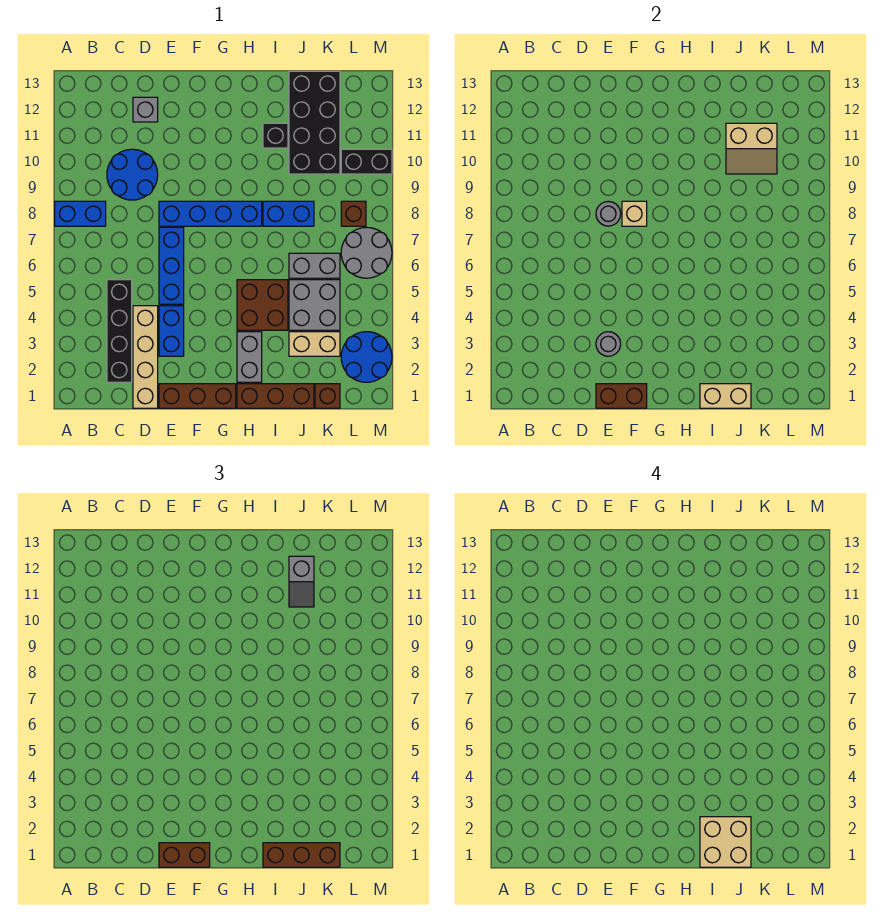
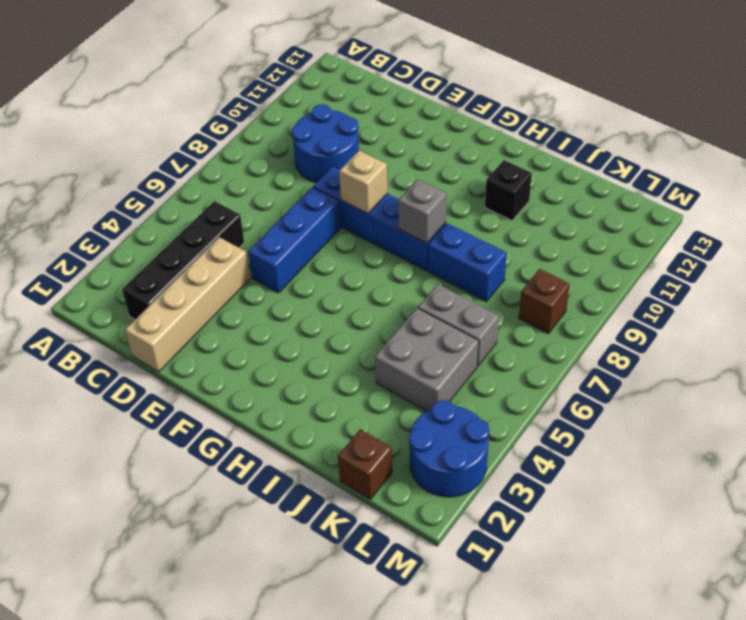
grey 1x1 brick [398,179,447,243] -> grey 1x1 brick moved to [133,97,158,122]
none -> blue 1x2 brick [55,201,106,226]
none -> brown 1x3 brick [159,384,236,408]
none -> blue 1x2 brick [159,306,184,356]
none -> brown 1x3 brick [237,384,314,408]

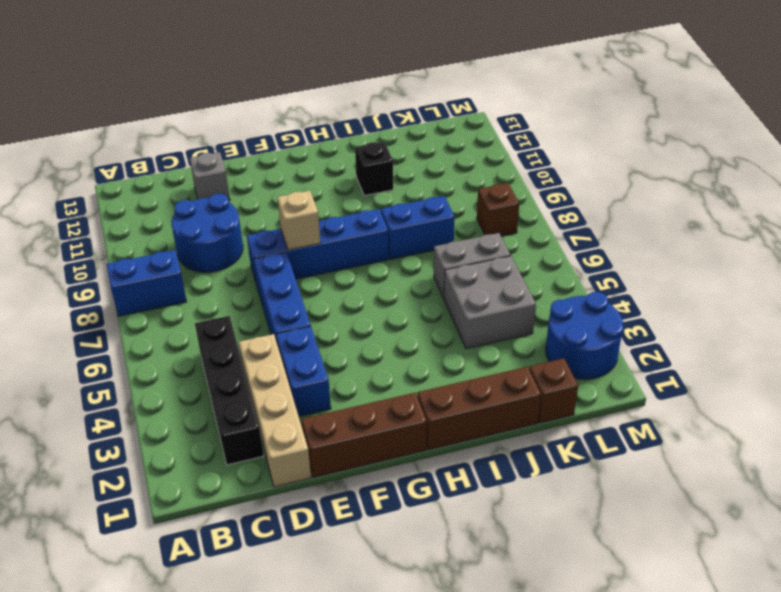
none -> grey 1x2 brick [237,332,262,382]
none -> brown 2x2 brick [237,280,288,330]
none -> tan 1x2 brick [289,332,340,356]
none -> black 2x4 brick [289,71,340,174]

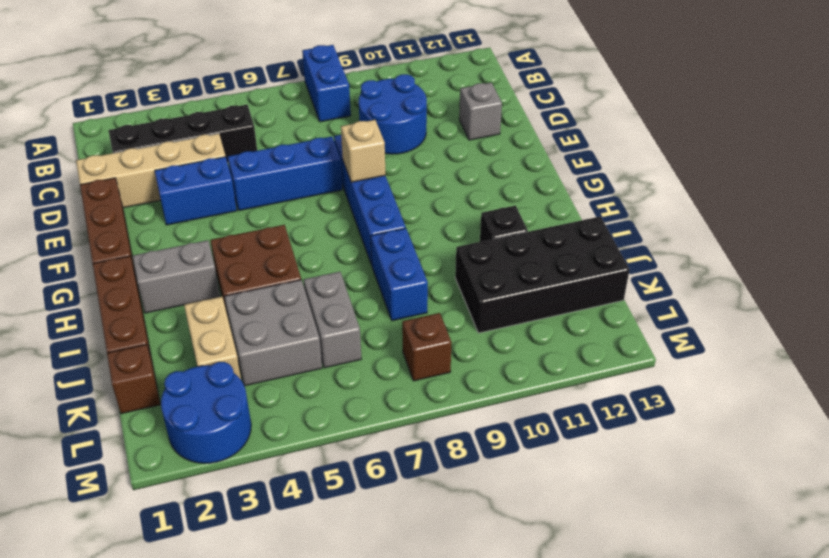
none -> grey 2x2 round brick [341,227,392,278]
none -> black 1x2 brick [341,149,392,174]
none -> brown 1x2 brick [596,384,647,408]
none -> grey 1x1 round brick [596,332,621,356]

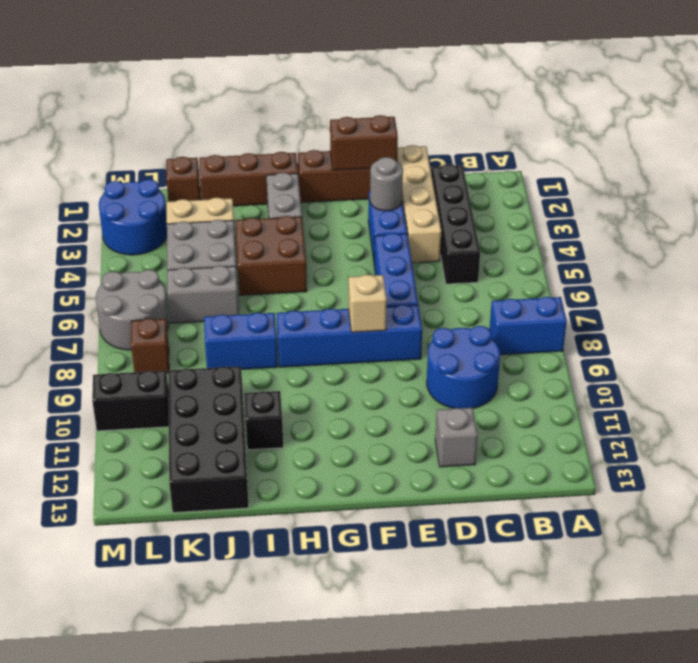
none -> grey 1x1 round brick [596,201,621,226]
none -> tan 1x2 brick [700,384,751,408]
none -> tan 2x2 slope [726,123,777,174]
none -> brown 1x2 brick [159,843,210,867]

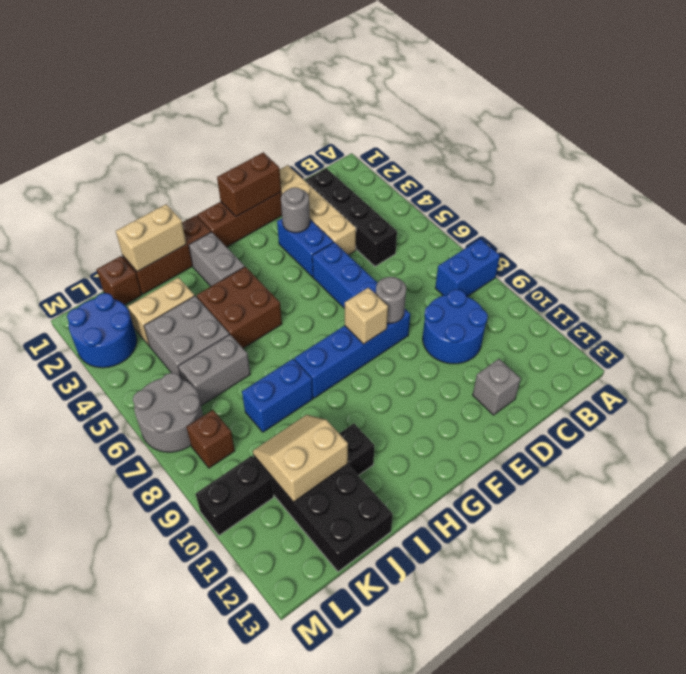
none -> brown 1x2 brick [159,843,210,867]
none -> brown 1x3 brick [263,843,340,867]
none -> grey 1x2 slope [289,556,314,607]
none -> tan 2x2 brick [700,817,751,867]

